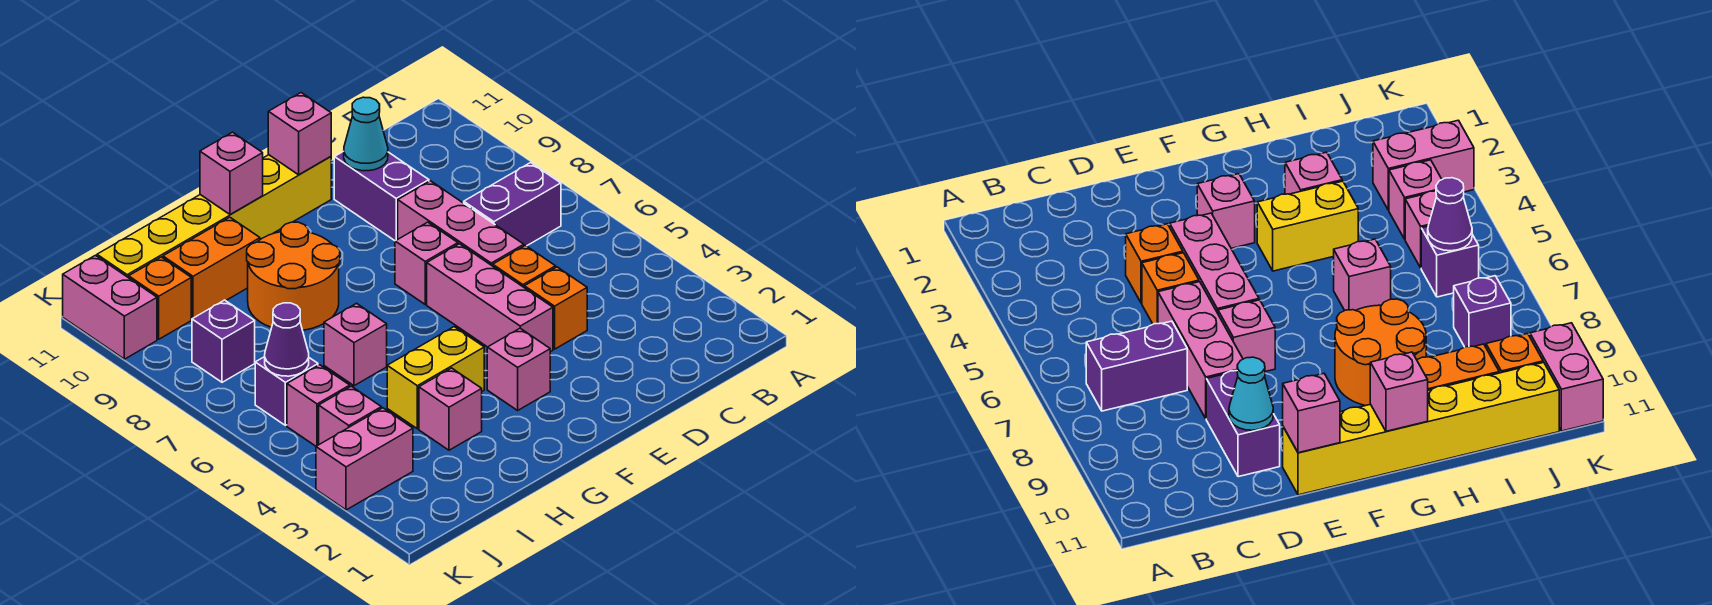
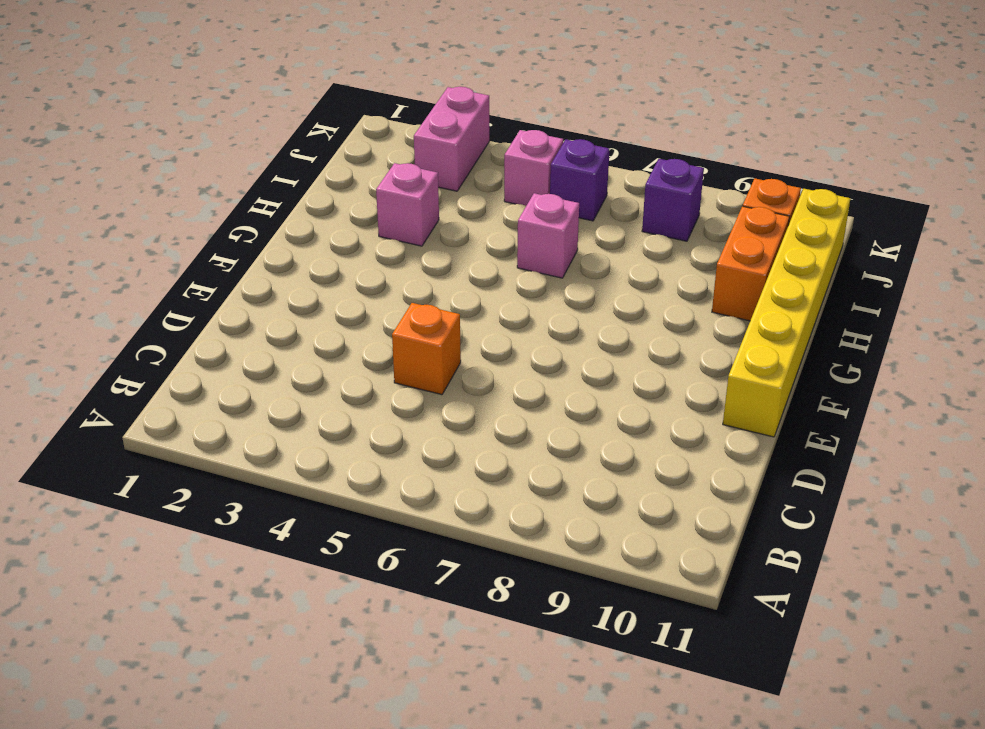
none -> purple 1x2 brick [464,163,561,246]
none -> orange 1x1 brick [524,267,587,349]
none -> pink 1x3 brick [398,181,524,266]

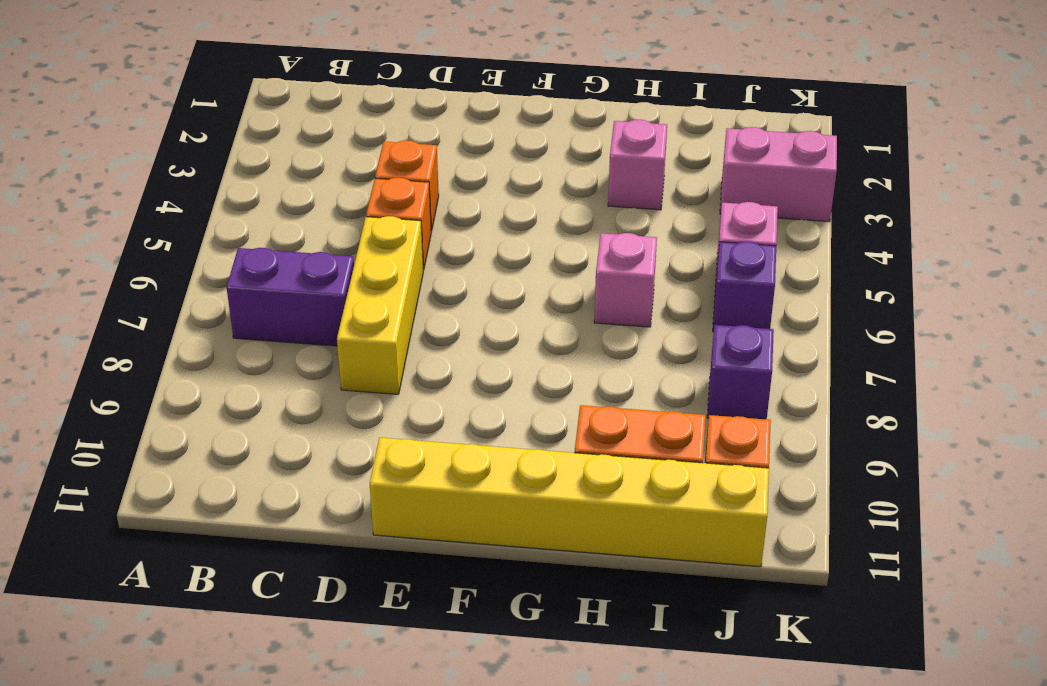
yellow 1x3 brick [337,216,423,394] -> pink 1x3 brick [398,181,524,266]
none -> purple 1x2 brick [334,151,429,241]
none -> pink 1x3 brick [427,244,553,352]
none -> pink 1x1 brick [395,222,458,304]

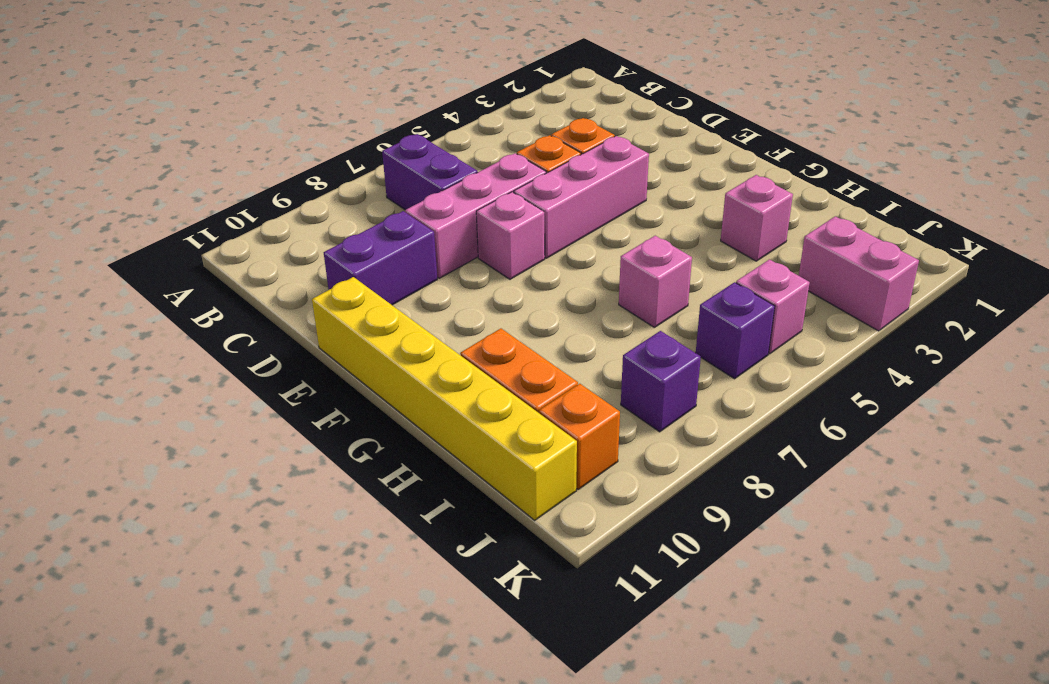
none -> pink 1x1 brick [487,328,550,410]
none -> yellow 1x2 brick [387,327,484,429]
none -> orange 2x2 round brick [247,222,340,330]

